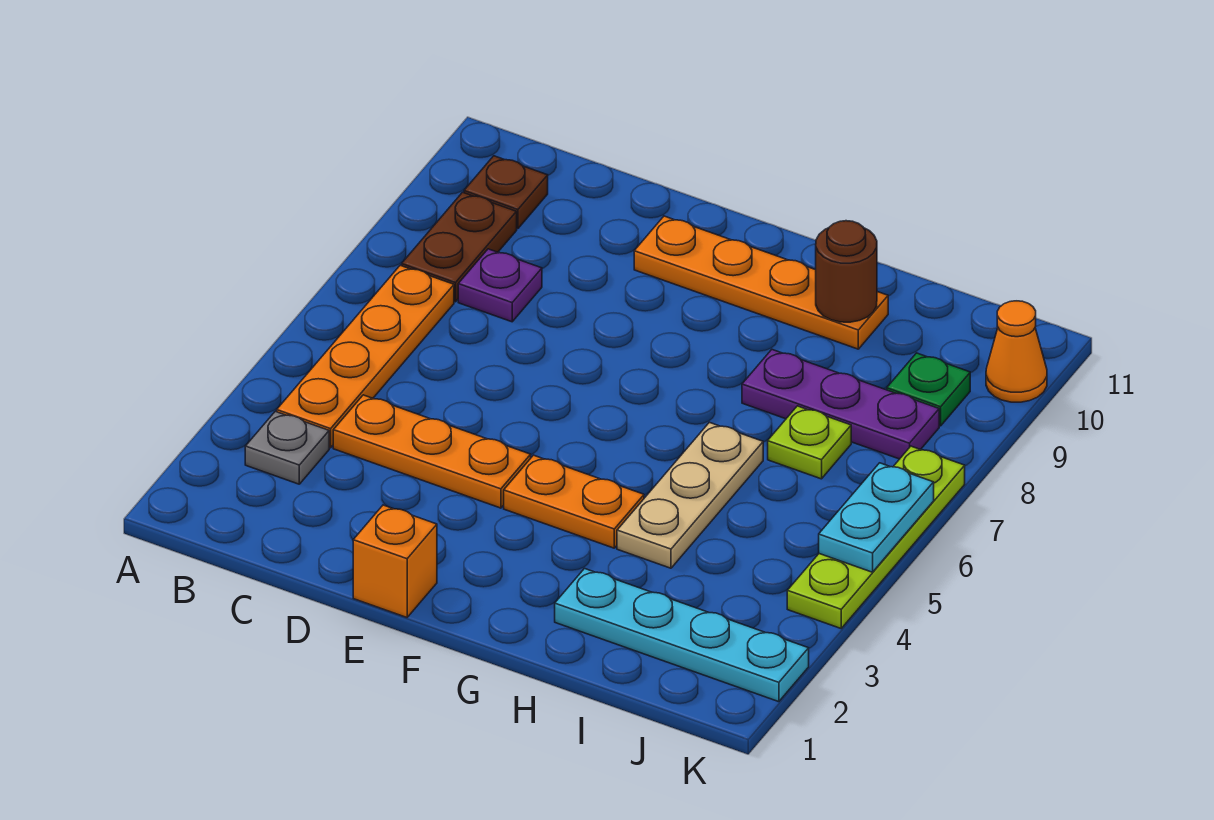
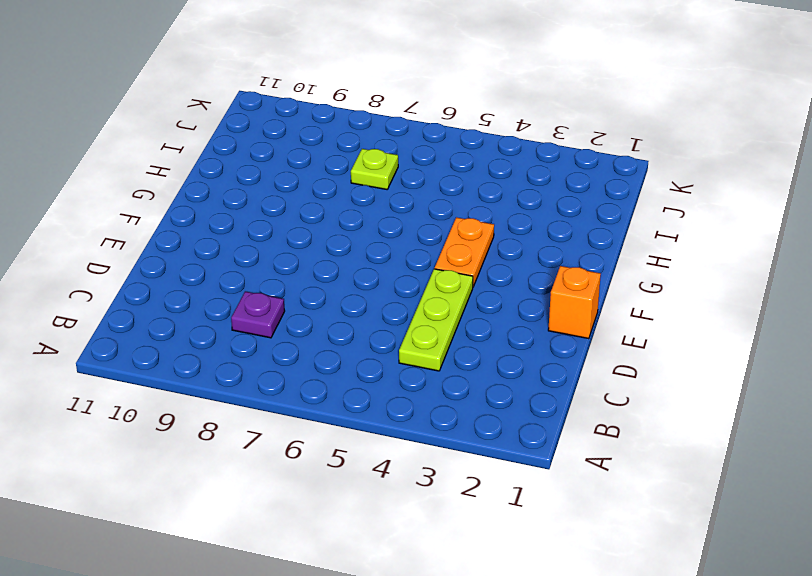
lime 1x3 plate [399,269,473,371] -> orange 1x3 plate [333,395,531,508]
none -> grey 1x1 plate [245,411,329,484]
none -> orange 1x4 plate [277,265,454,448]
none -> brown 1x2 plate [402,192,517,302]

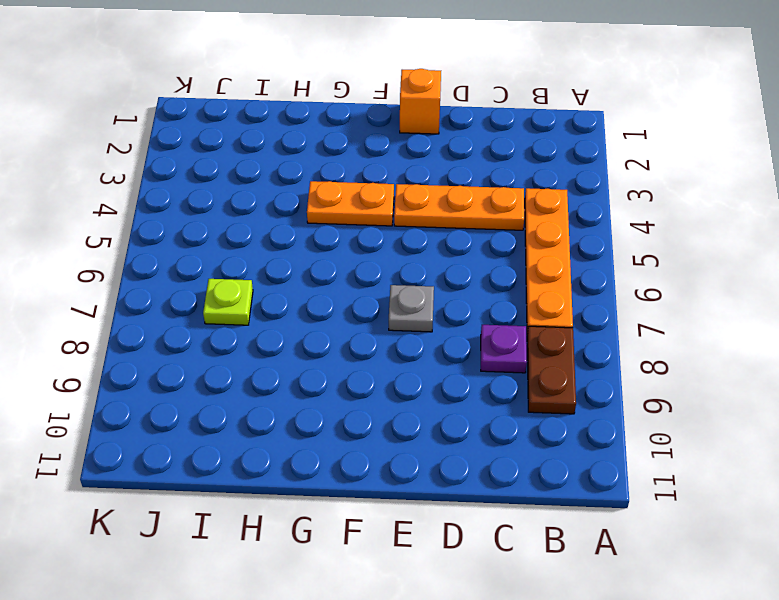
grey 1x1 plate [389,285,434,332] -> grey 1x1 plate moved to [245,411,329,484]
none -> brown 1x1 plate [464,156,548,229]
none -> orange 1x4 plate [634,216,888,349]
none -> cyan 1x4 plate [555,569,809,702]

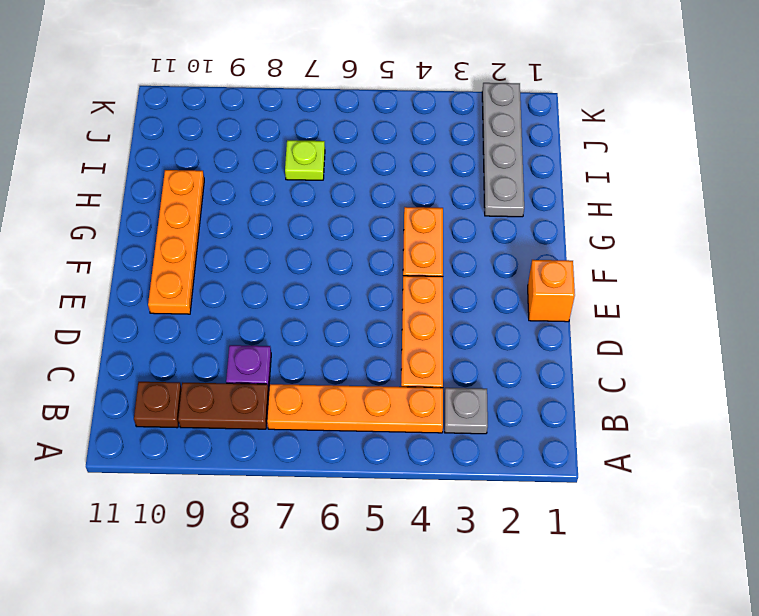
grey 1x4 plate [482,83,524,217] -> cyan 1x4 plate [555,569,809,702]
none -> tan 1x3 plate [617,422,763,568]
none -> purple 1x3 plate [742,350,939,459]
none -> green 1x1 plate [887,353,970,426]

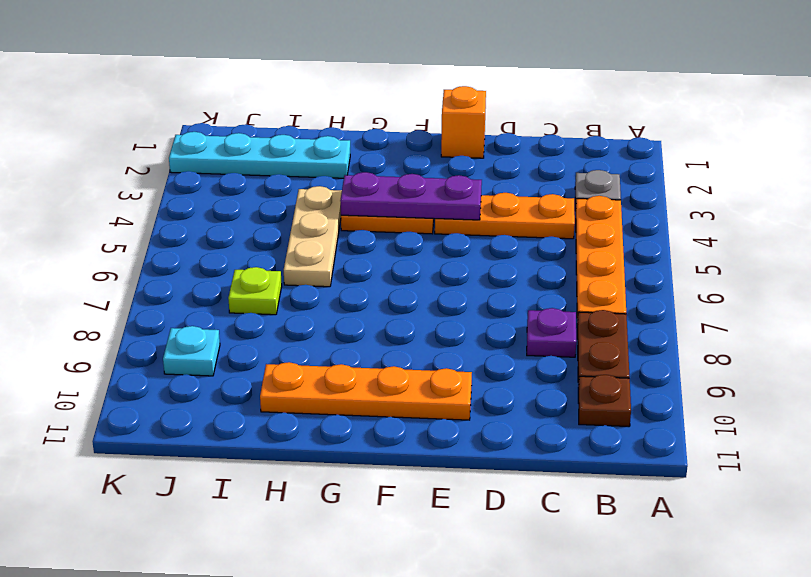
purple 1x3 plate [340,172,482,220] -> purple 1x3 plate moved to [742,350,939,459]
cyan 1x1 plate [163,326,220,376] -> green 1x1 plate [887,353,970,426]
none -> lime 1x4 plate [787,446,965,628]
none -> orange 1x1 cone [986,301,1047,402]
none -> brown 1x1 round brick [816,221,877,322]

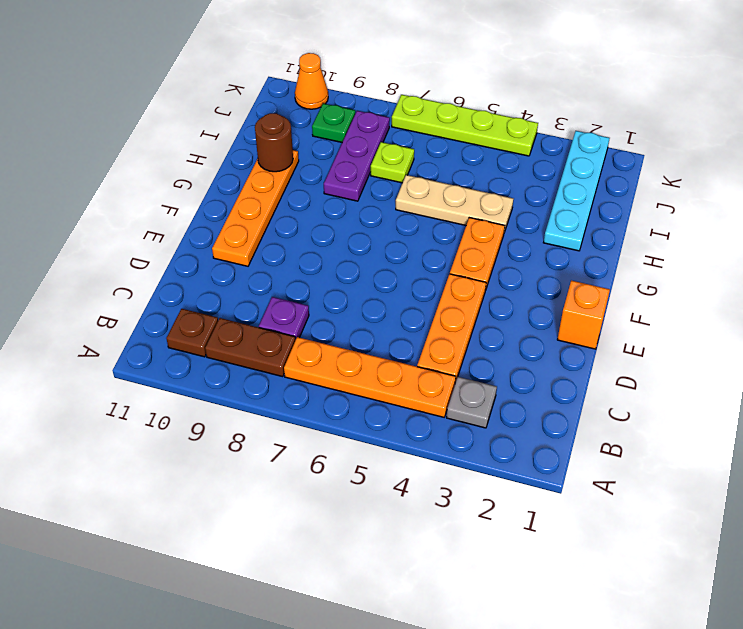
none -> cyan 1x2 plate [819,463,934,572]

